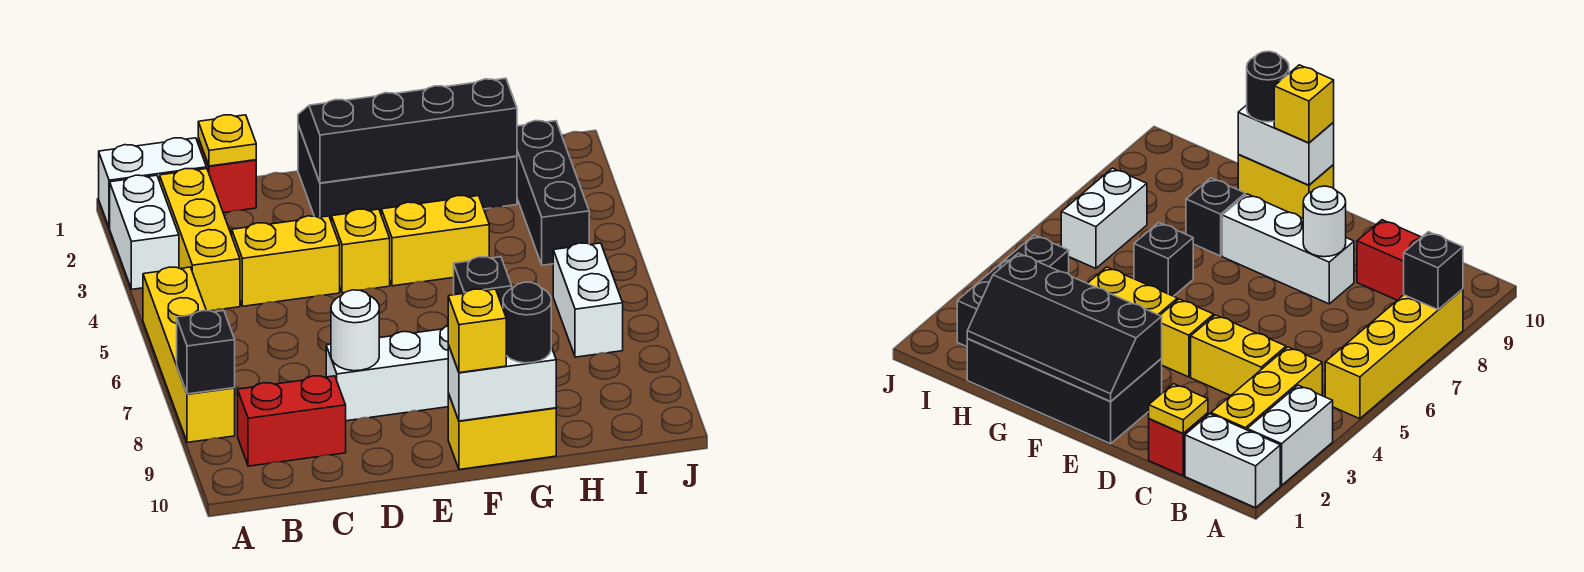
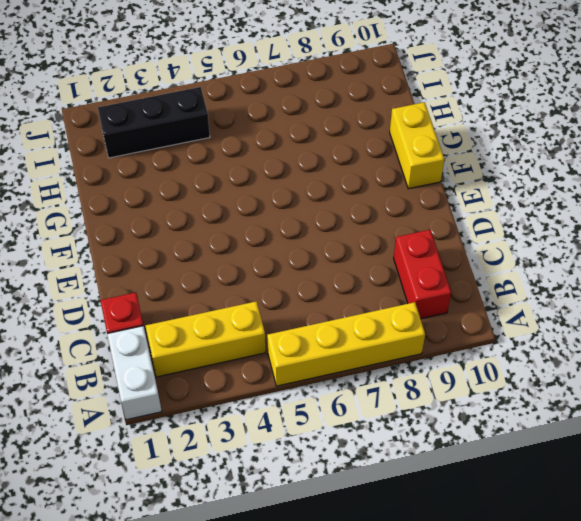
none -> white 1x2 brick [110,175,179,289]
none -> yellow 1x2 brick [232,216,340,306]
none -> white 1x3 brick [326,326,448,421]

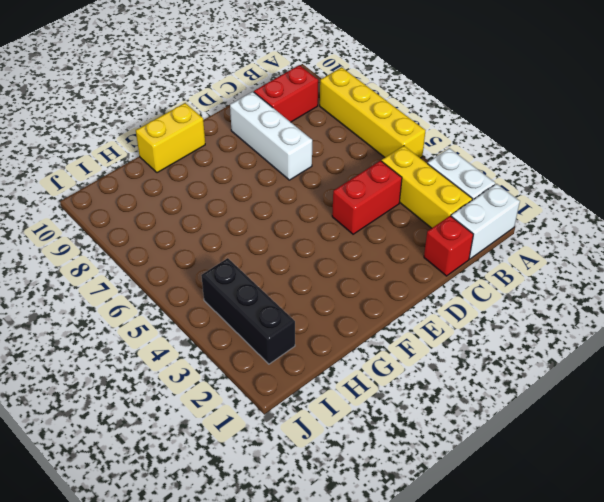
red 1x2 brick [332,161,402,234] -> yellow 1x2 brick [232,216,340,306]
white 1x3 brick [230,92,312,180] -> white 1x3 brick turned to [326,326,448,421]
none -> black 2x4 brick [298,125,517,222]
none -> yellow 1x1 brick [332,209,390,293]
none -> yellow 1x2 brick [381,196,489,286]

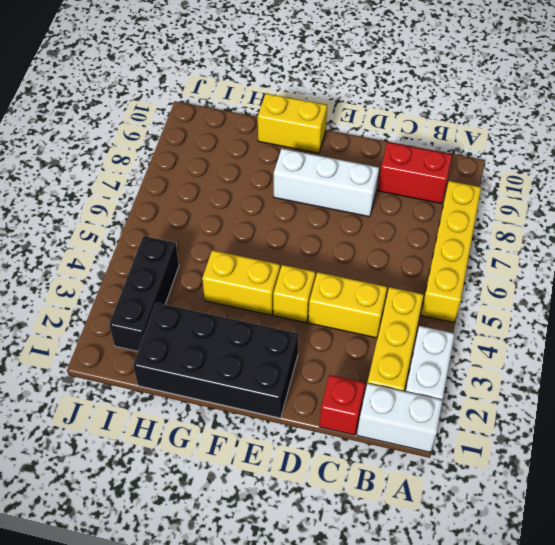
none -> black 1x1 brick [454,257,512,308]
none -> black 1x1 brick [1186,178,1245,256]
none -> white 1x2 brick [553,243,623,357]

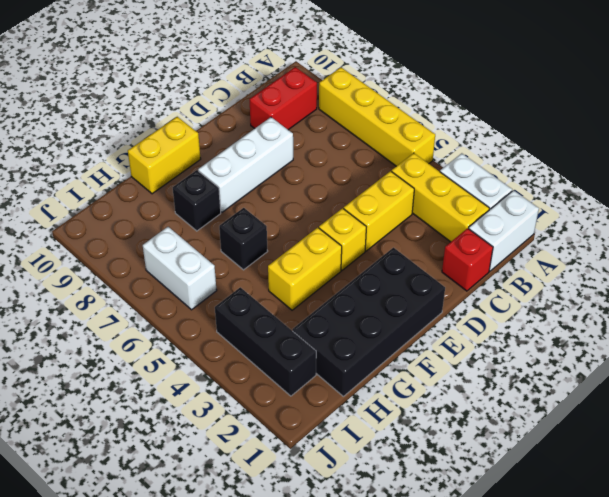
none -> black 1x1 brick [177,311,235,394]
none -> yellow 1x1 plate [198,115,256,166]
none -> white 1x1 round brick [331,290,379,371]

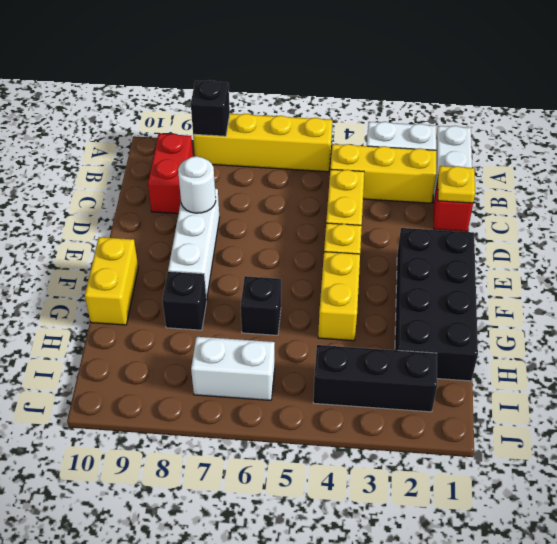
none -> black 2x4 slope [298,78,517,183]
none -> white 1x2 brick [448,345,556,421]
none -> yellow 1x1 brick [448,289,506,373]

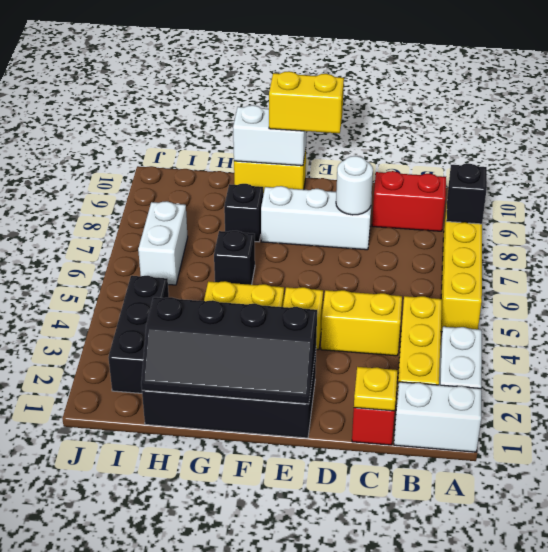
yellow 1x2 brick [269,71,344,133] -> yellow 1x1 brick [448,289,506,373]
none -> black 1x1 round brick [503,282,551,363]

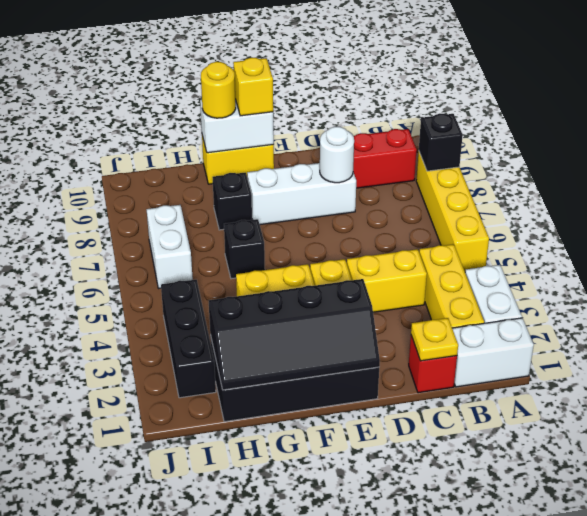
yellow 1x1 round brick [201,62,236,118] -> black 1x1 round brick [503,282,551,363]

